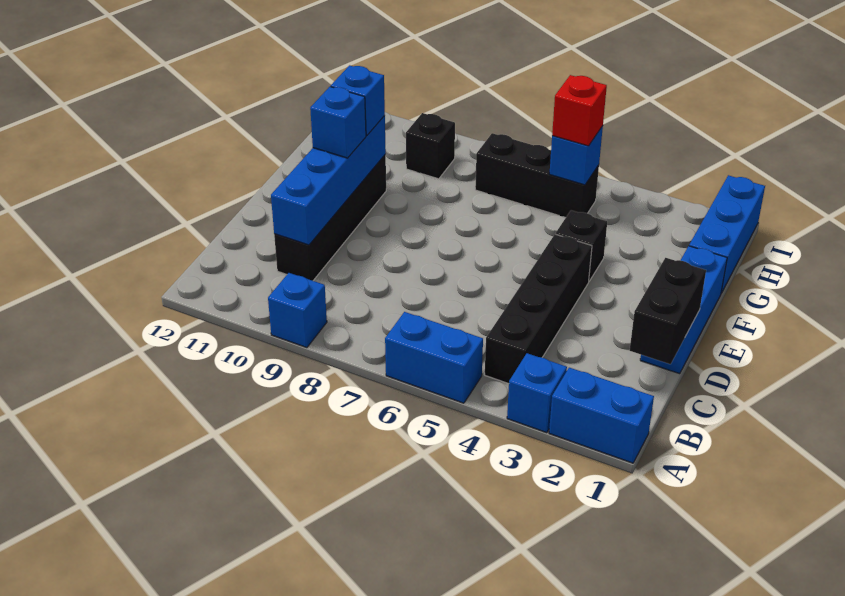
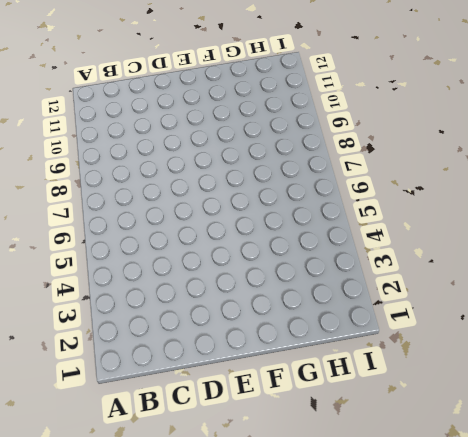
none -> blue 1x2 brick [549,368,654,463]
none -> blue 1x1 brick [507,353,567,433]
none -> blue 1x2 brick [385,312,483,403]

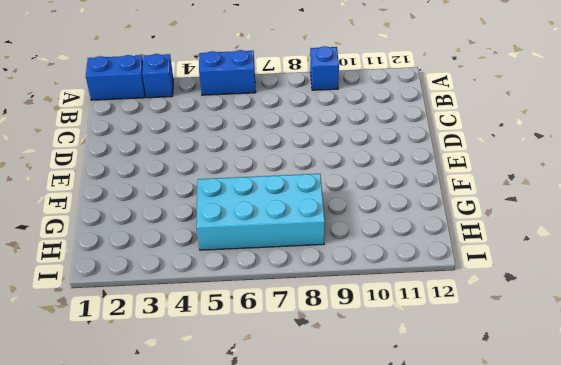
cyan 2x4 brick [197,174,325,250] -> black 1x3 brick [475,133,599,218]
none -> black 1x4 brick [485,234,592,384]
none -> black 1x4 brick [274,154,386,281]
none -> blue 1x3 brick [640,246,727,374]

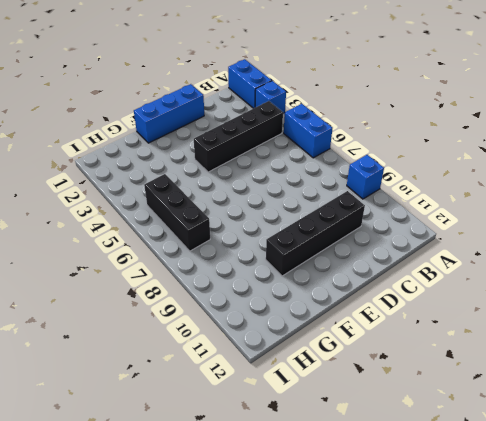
none -> black 1x1 brick [556,210,607,281]
none -> blue 1x3 brick [689,175,765,293]
none -> black 1x1 brick [406,113,455,179]

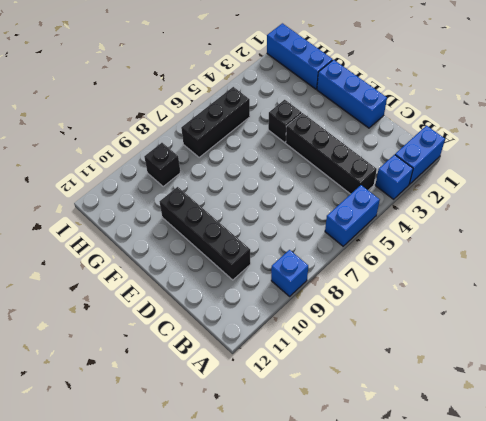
none -> black 1x2 brick [630,258,706,364]
none -> blue 1x4 brick [271,116,386,245]
none -> blue 1x1 brick [549,126,603,185]

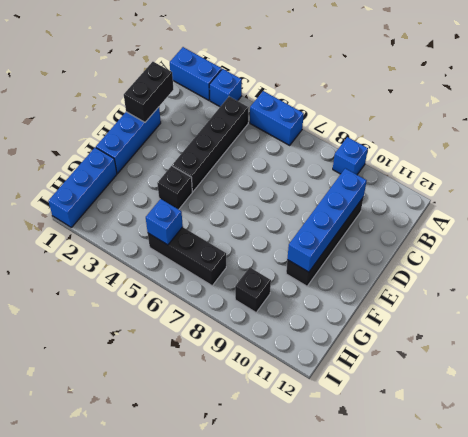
none -> blue 1x1 brick [310,87,366,158]
none -> blue 1x1 brick [331,65,385,136]
none -> red 1x1 brick [552,75,607,146]

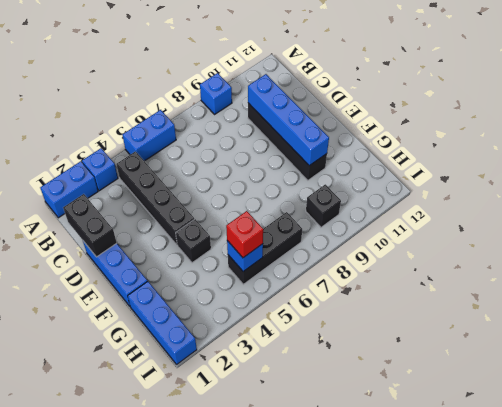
none -> blue 1x1 brick [310,87,366,158]
none -> blue 1x1 brick [331,65,385,136]

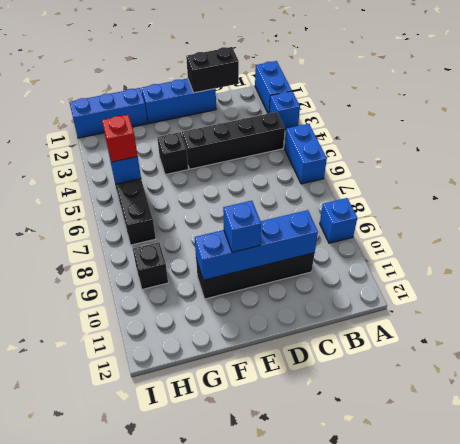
none -> blue 1x1 brick [331,65,385,136]

